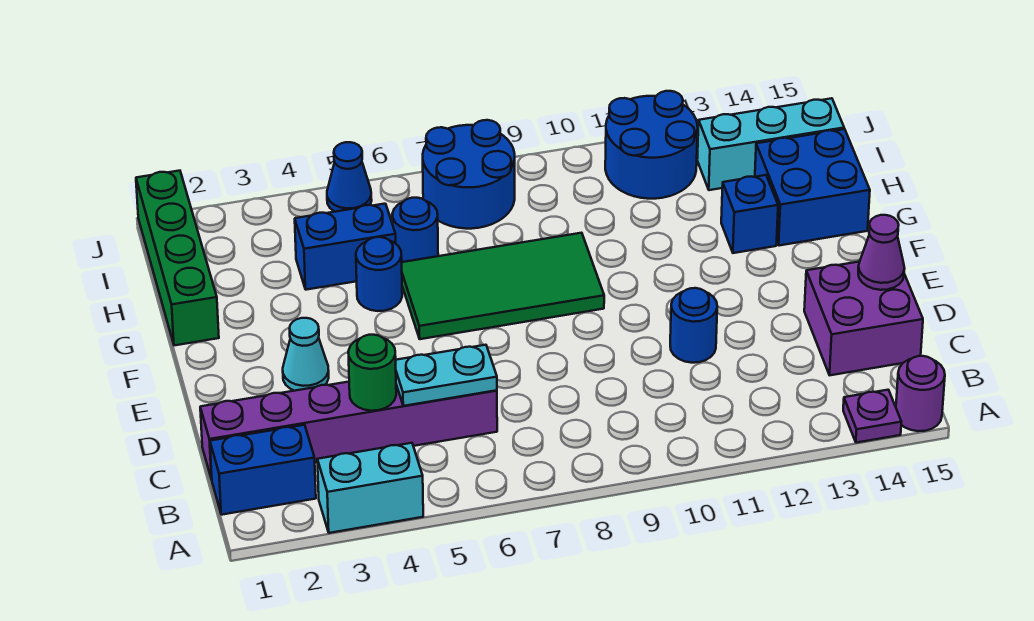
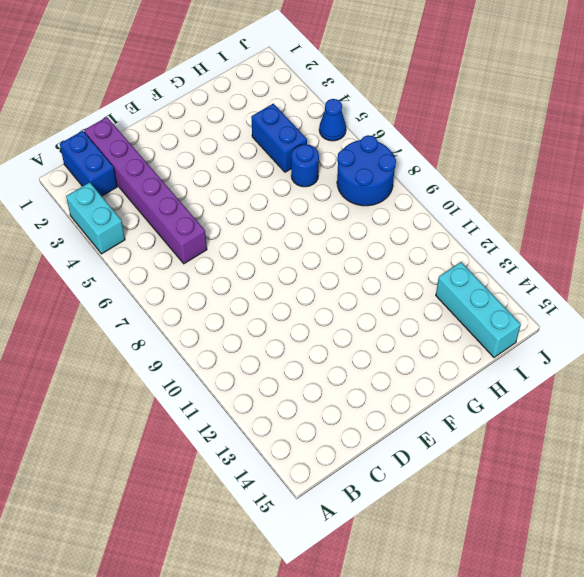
none -> purple 1x1 plate [843,390,901,443]
none -> purple 1x1 round brick [896,356,945,431]
none -> purple 2x2 brick [804,262,923,375]

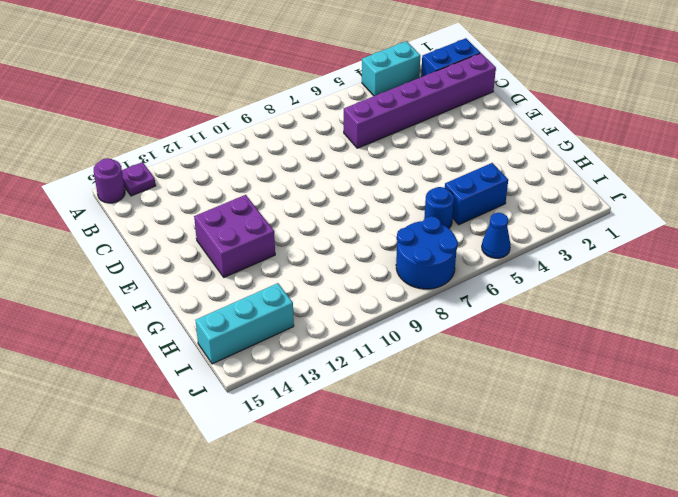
purple 2x2 brick [194,195,275,277] -> purple 2x2 brick moved to [804,262,923,375]
none -> blue 1x1 round brick [670,288,717,363]
none -> cyan 1x1 cone [283,318,329,391]
none -> green 2x4 tile [402,233,604,339]

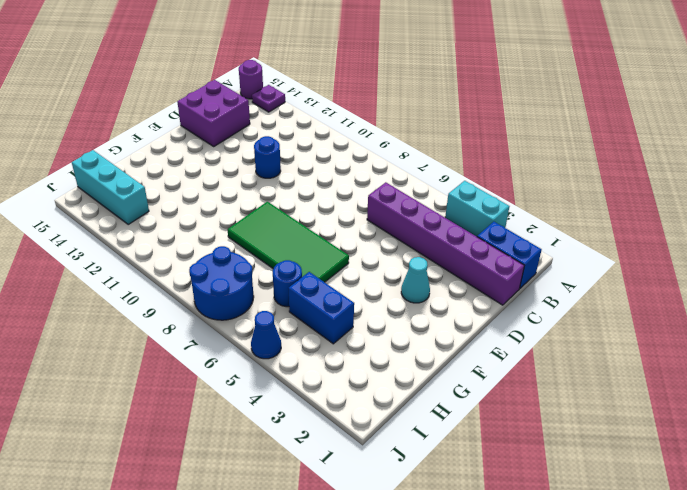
none -> green 1x4 brick [136,171,219,345]
none -> blue 1x1 round brick [356,237,402,311]
none -> blue 1x1 brick [721,175,778,253]

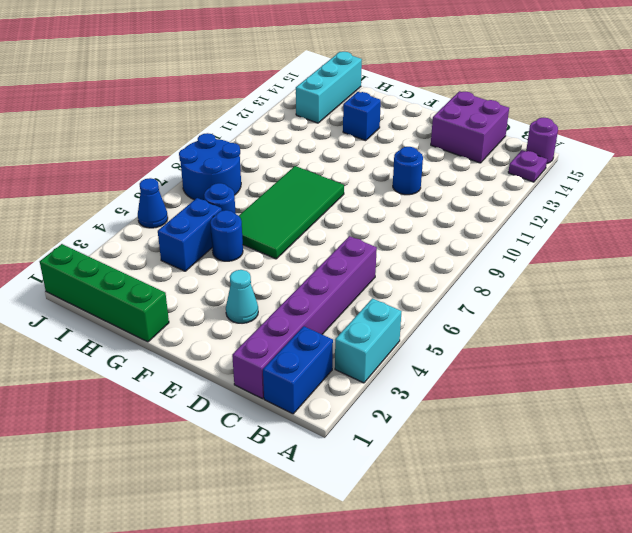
none -> blue 2x2 brick [755,129,870,246]
none -> blue 2x2 round brick [605,91,698,199]
none -> green 1x1 round brick [348,335,396,411]

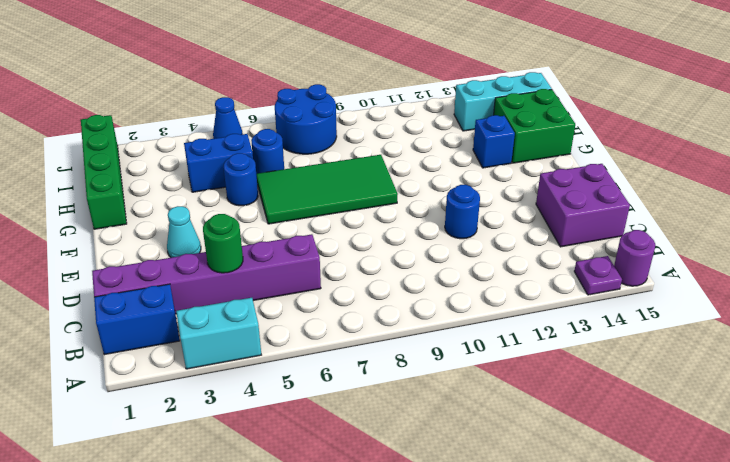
green 2x2 brick [494,89,575,163] -> blue 2x2 brick [755,129,870,246]
none -> blue 2x2 round brick [605,91,698,199]
none -> cyan 1x2 plate [396,345,497,406]
none -> purple 1x1 cone [858,215,905,290]

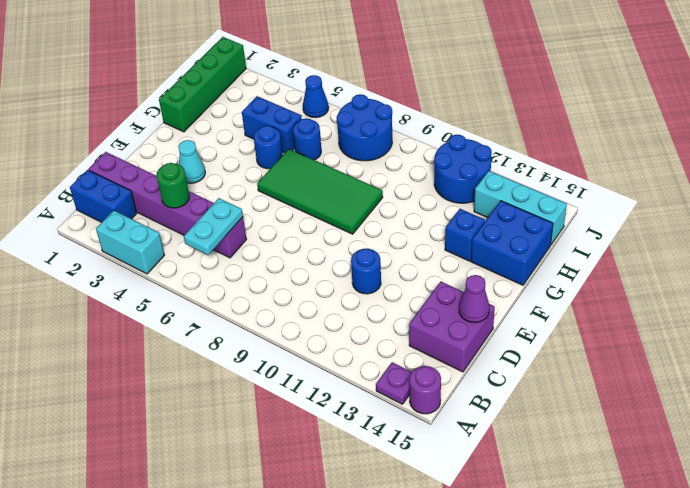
cyan 1x2 plate [184,198,243,255] -> cyan 1x2 plate turned to [396,345,497,406]

